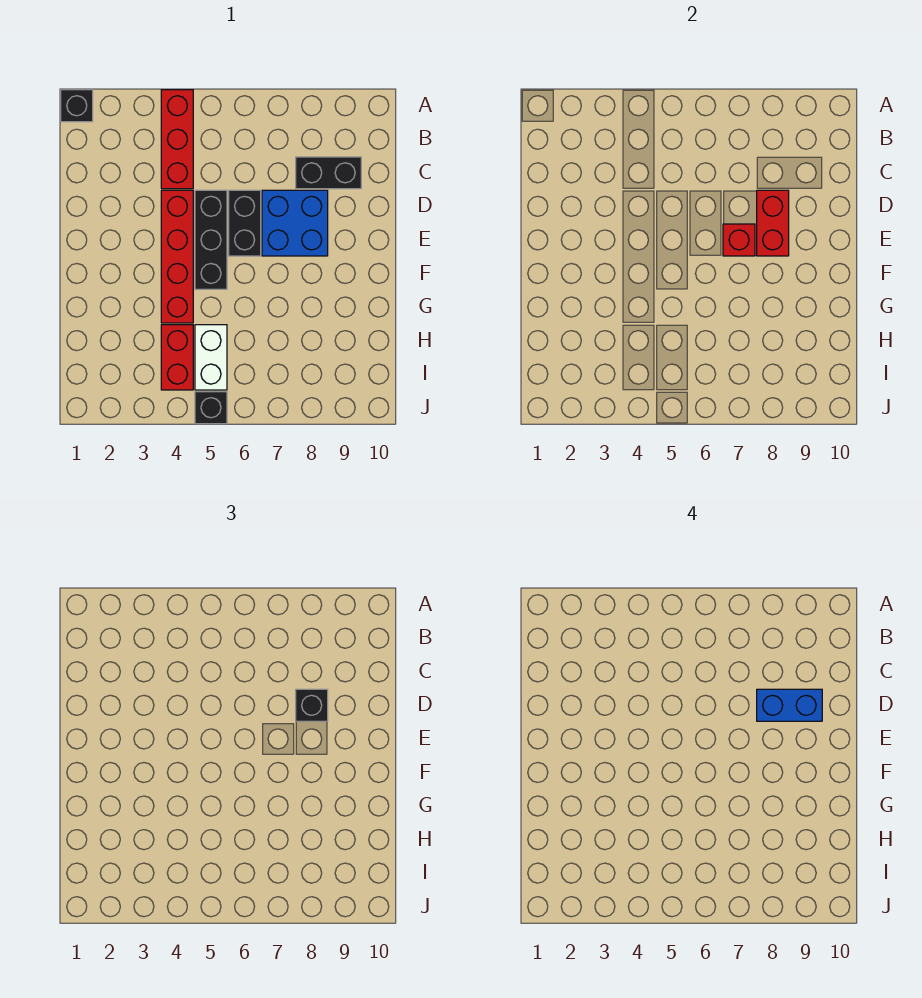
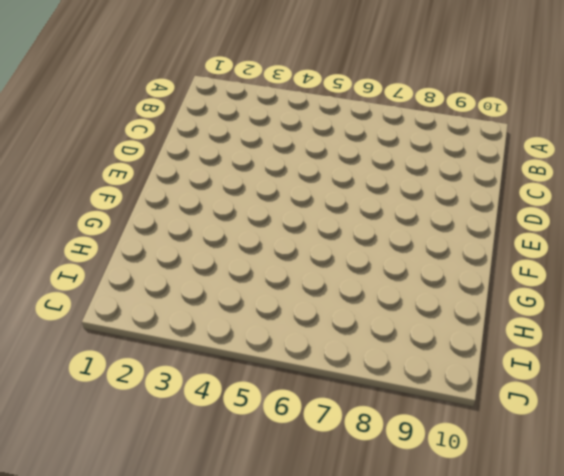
none -> black 1x1 brick [61,90,93,122]
none -> red 1x3 brick [161,90,193,189]
none -> black 1x2 brick [296,157,361,189]

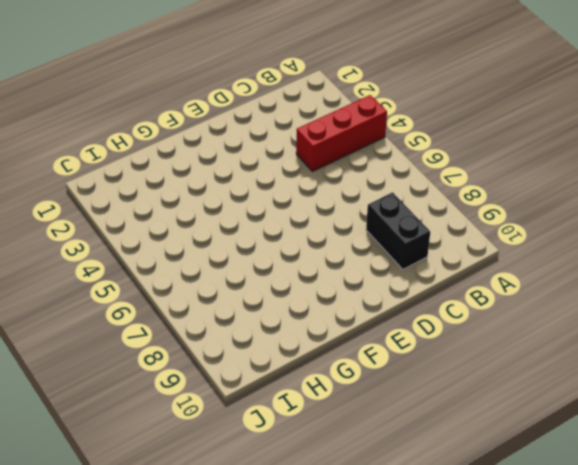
none -> black 1x1 brick [61,90,93,122]
none -> red 1x4 brick [161,190,193,323]
none -> black 1x3 brick [195,190,227,289]

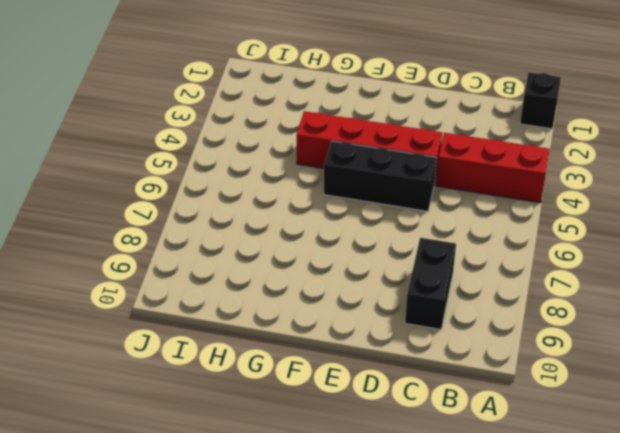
none -> black 1x2 brick [229,190,261,256]
none -> blue 2x2 brick [262,190,328,256]
none -> red 1x2 brick [161,325,193,390]

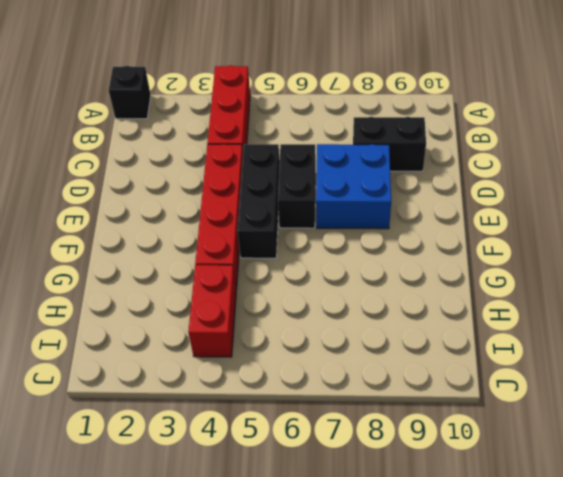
none -> white 1x2 brick [195,325,227,390]
none -> black 1x1 brick [195,392,227,424]
none -> red 1x2 brick [757,190,789,256]

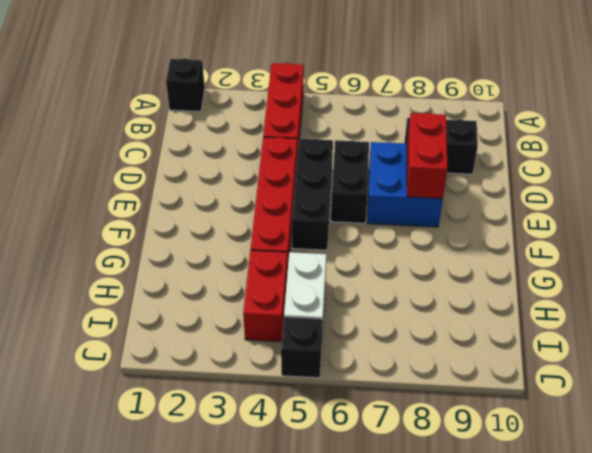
none -> red 1x1 brick [723,224,755,256]
none -> black 1x1 brick [296,689,328,721]
none -> blue 1x2 brick [757,689,822,721]

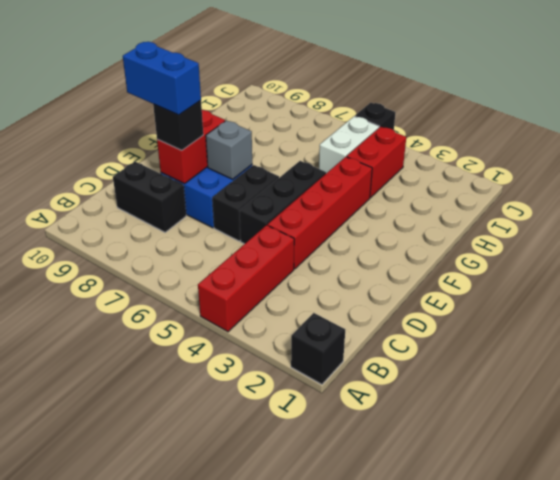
grey 1x1 brick [206,120,252,179] -> red 1x1 brick [723,224,755,256]

